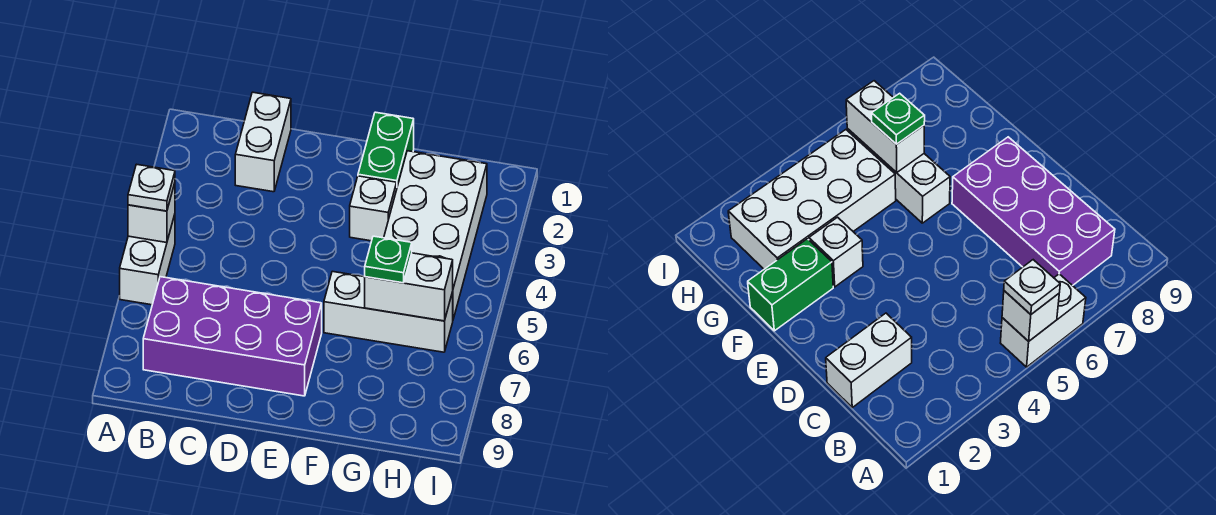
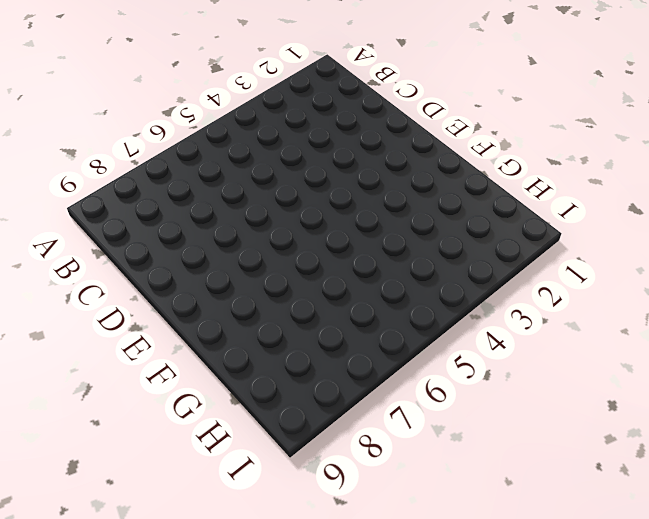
none -> white 1x2 brick [120,215,175,305]
none -> purple 2x4 brick [143,277,322,396]

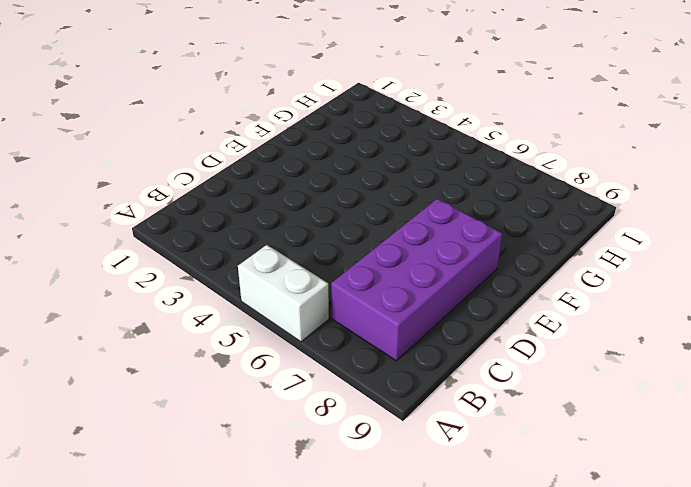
none -> white 1x2 brick [235,92,291,192]
none -> green 1x2 brick [358,112,414,186]

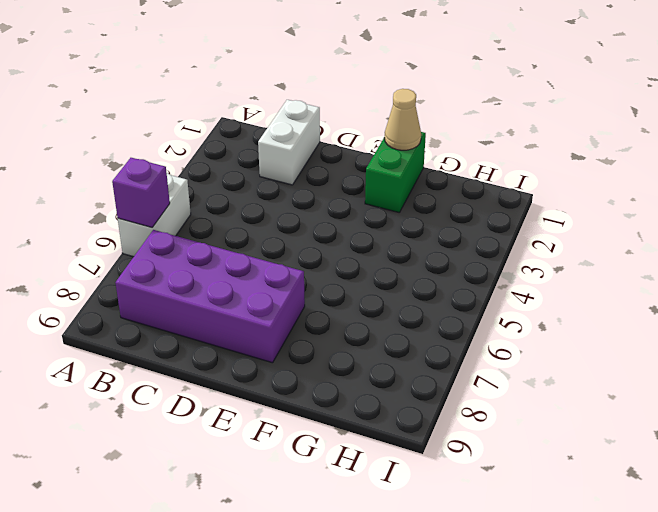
purple 1x1 brick [112,158,170,227] -> none
tan 1x1 cone [385,89,421,150] -> none
none -> white 1x1 brick [350,176,397,241]
none -> white 1x3 brick [324,271,453,352]

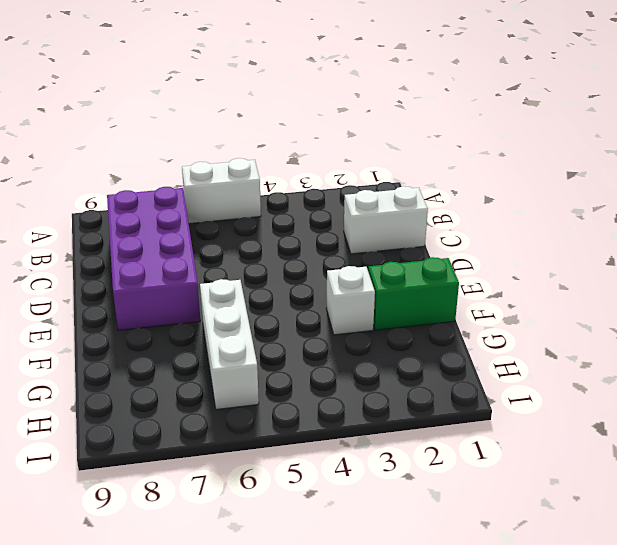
none -> white 2x4 brick [384,151,487,319]
none -> white 1x1 brick [128,183,175,243]

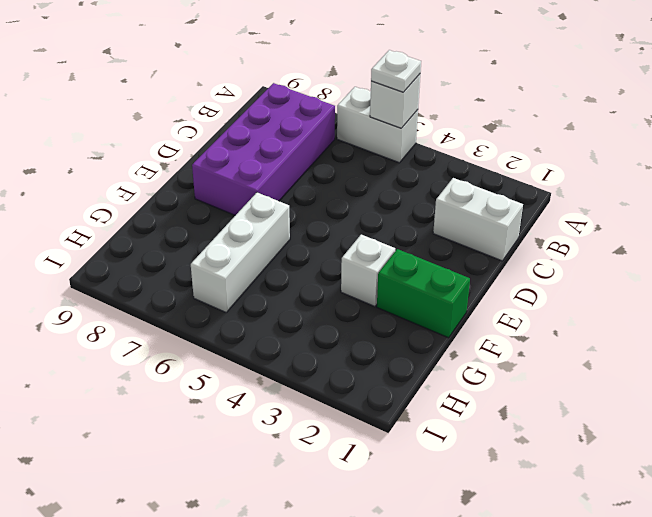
none -> white 2x4 brick [384,151,487,319]
none -> white 1x2 brick [365,253,453,321]

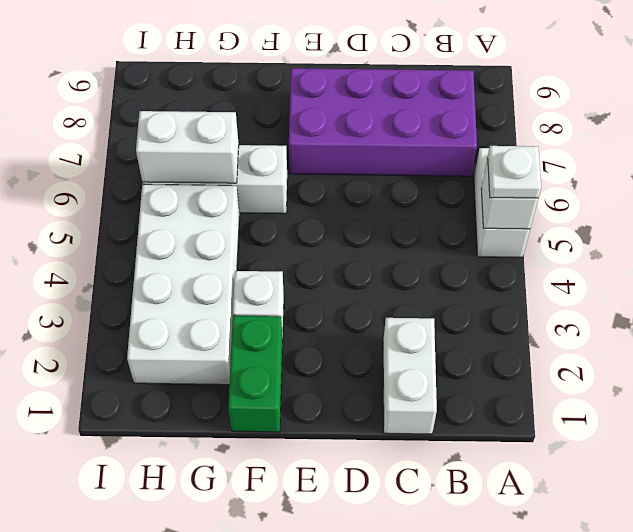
none -> green 1x1 plate [365,236,412,283]

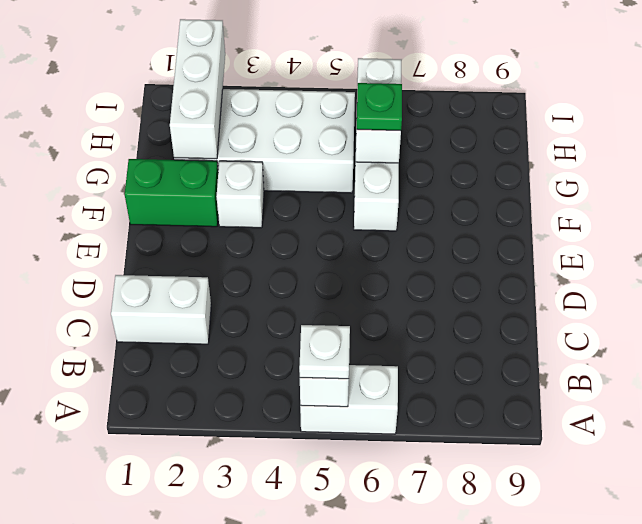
white 1x3 brick [170,19,225,159] -> none
none -> purple 2x4 brick [143,277,322,396]

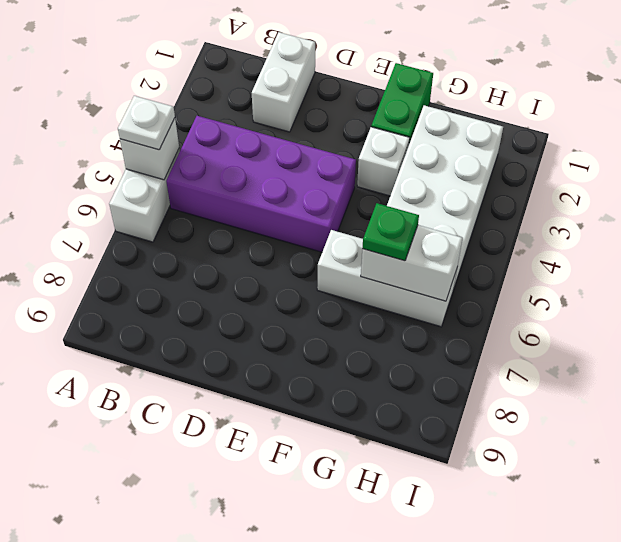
purple 2x4 brick [166,116,356,252] -> purple 2x4 brick moved to [143,277,322,396]

